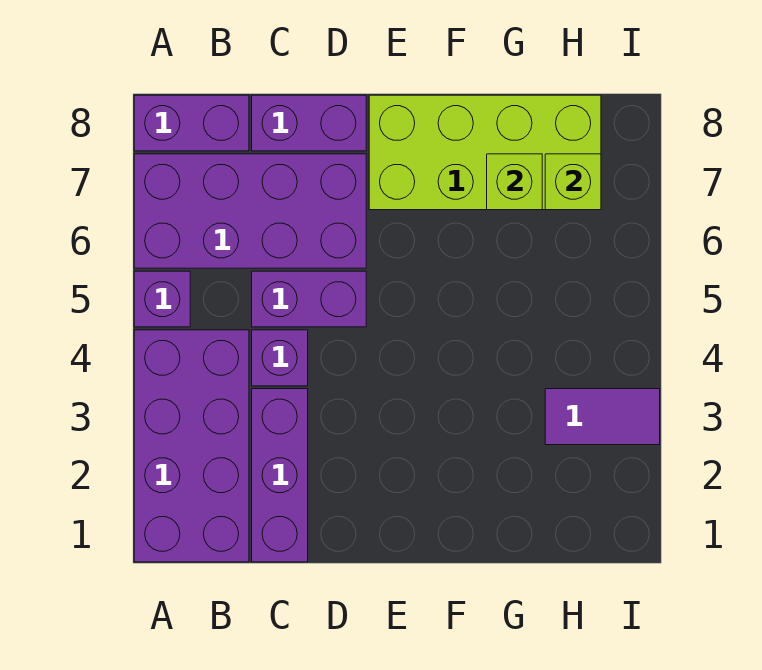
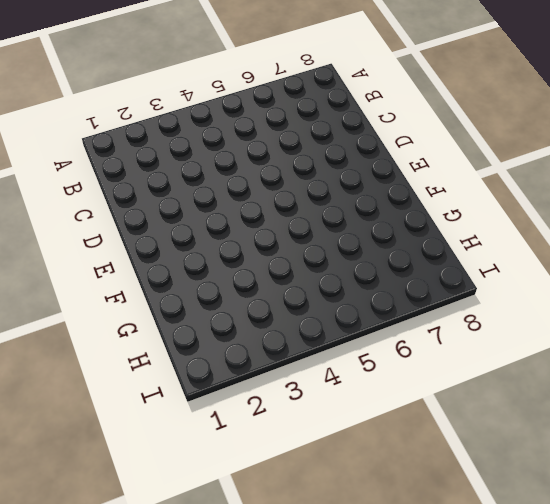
none -> purple 2x4 brick [134,330,249,562]
none -> purple 1x1 brick [134,271,190,327]
none -> purple 2x4 brick [134,154,366,268]

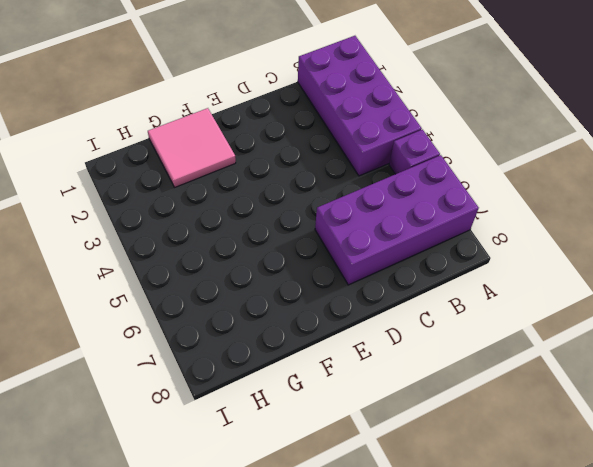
pink 2x2 tile [148,108,236,187] -> none
none -> purple 1x2 brick [134,95,249,151]
none -> purple 1x3 brick [252,389,308,562]
none -> purple 1x1 brick [252,330,308,386]

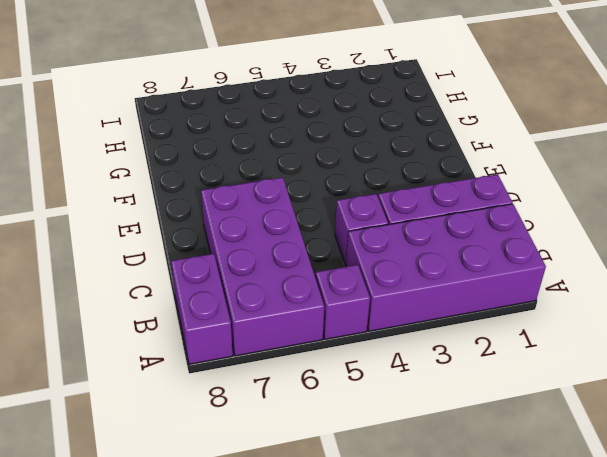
none -> purple 1x2 brick [252,271,366,327]
none -> purple 1x2 brick [252,95,366,151]
none -> lime 2x4 brick [369,95,601,210]

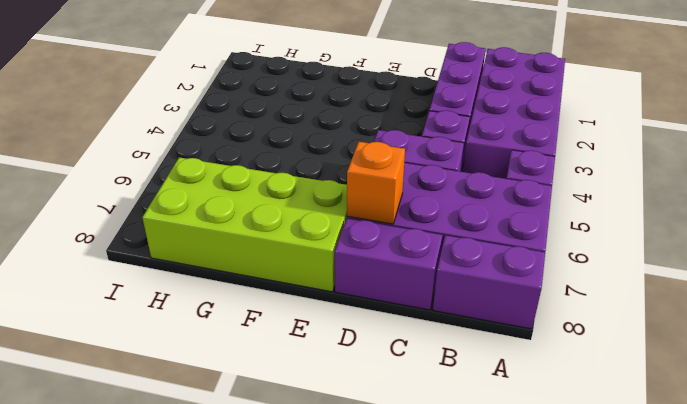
orange 1x1 brick [347,142,405,224] -> none
none -> purple 1x2 tile [545,389,660,445]
none -> lime 1x1 brick [487,154,542,210]
none -> lime 1x1 brick [545,154,601,210]

